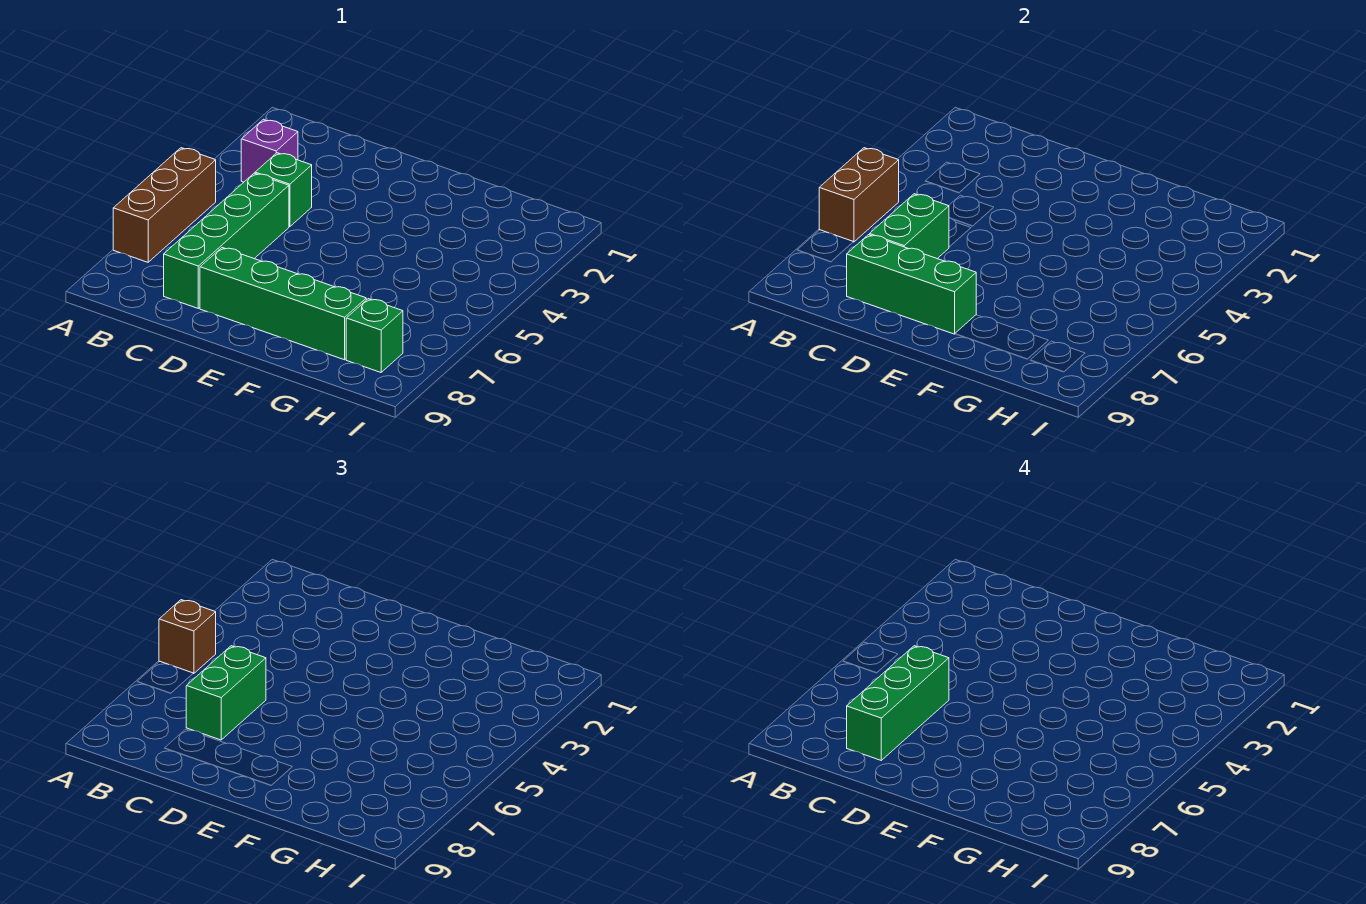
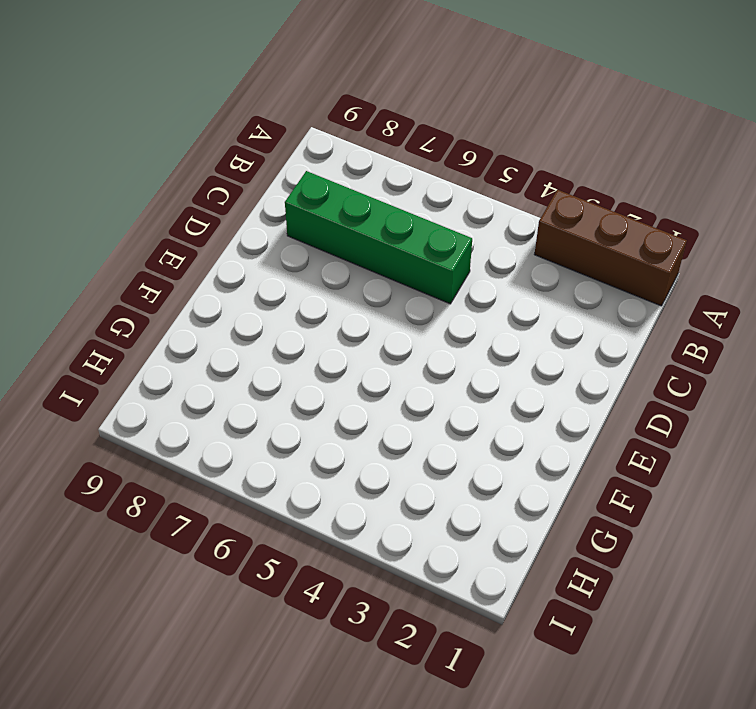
brown 1x3 brick [534,190,687,306] -> brown 1x3 brick moved to [113,148,216,262]
none -> purple 1x1 brick [241,119,298,182]
none -> green 1x1 brick [255,153,312,227]
none -> green 1x4 brick [200,248,366,360]

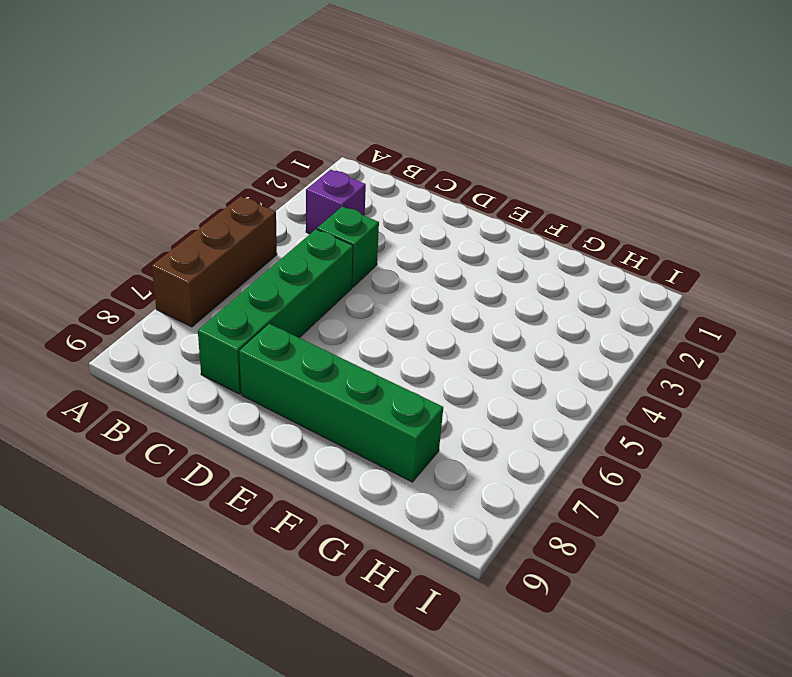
none -> green 1x1 brick [346,299,403,372]
none -> brown 1x2 brick [819,148,899,242]
none -> green 1x2 brick [869,194,949,259]

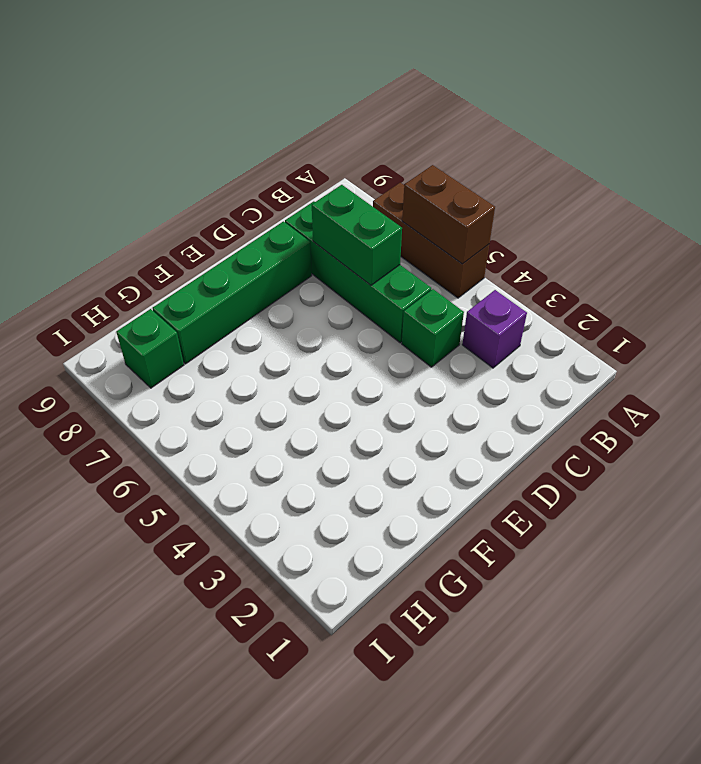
none -> green 1x3 brick [847,235,976,334]
none -> brown 1x1 brick [159,600,216,674]
none -> green 1x2 brick [186,646,266,740]

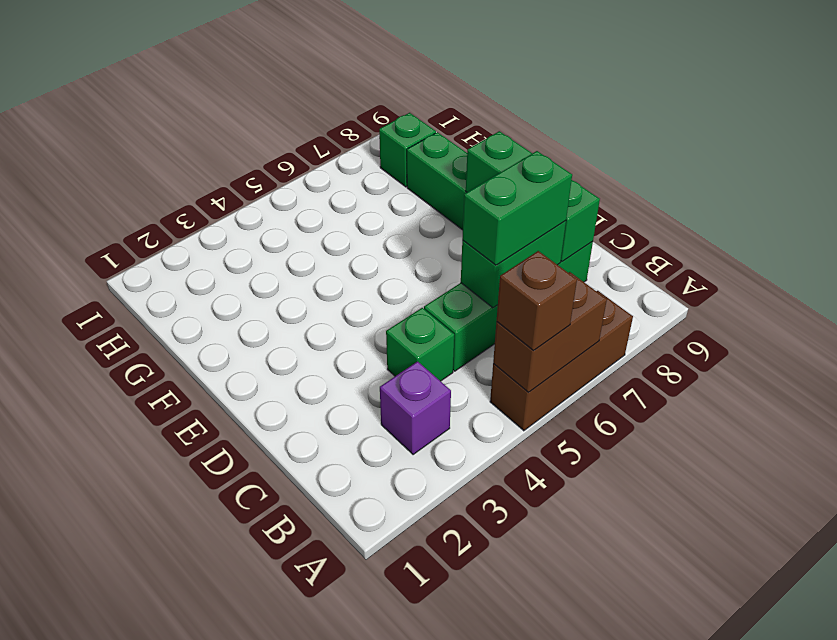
none -> green 1x3 brick [847,646,949,760]

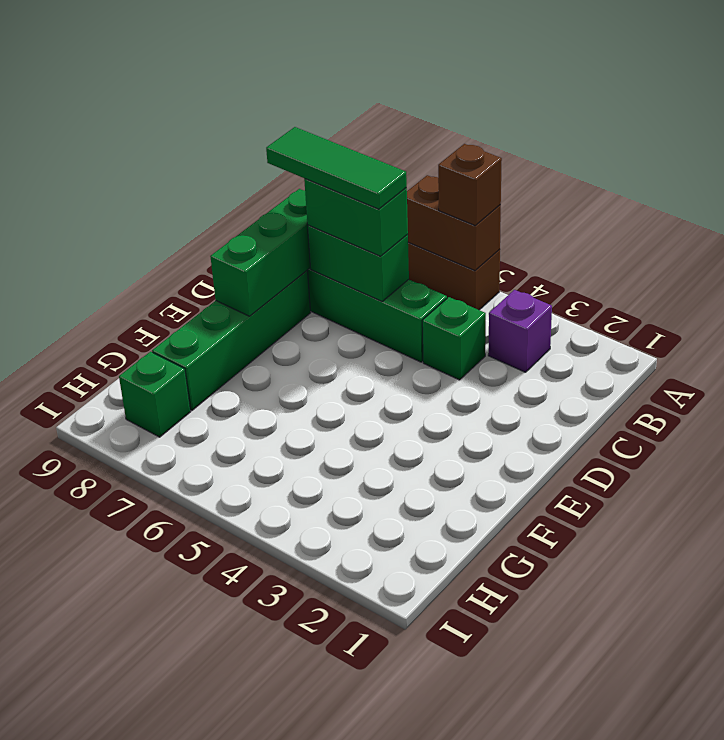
green 1x3 tile [266,127,407,209] -> green 1x3 brick [847,646,949,760]

